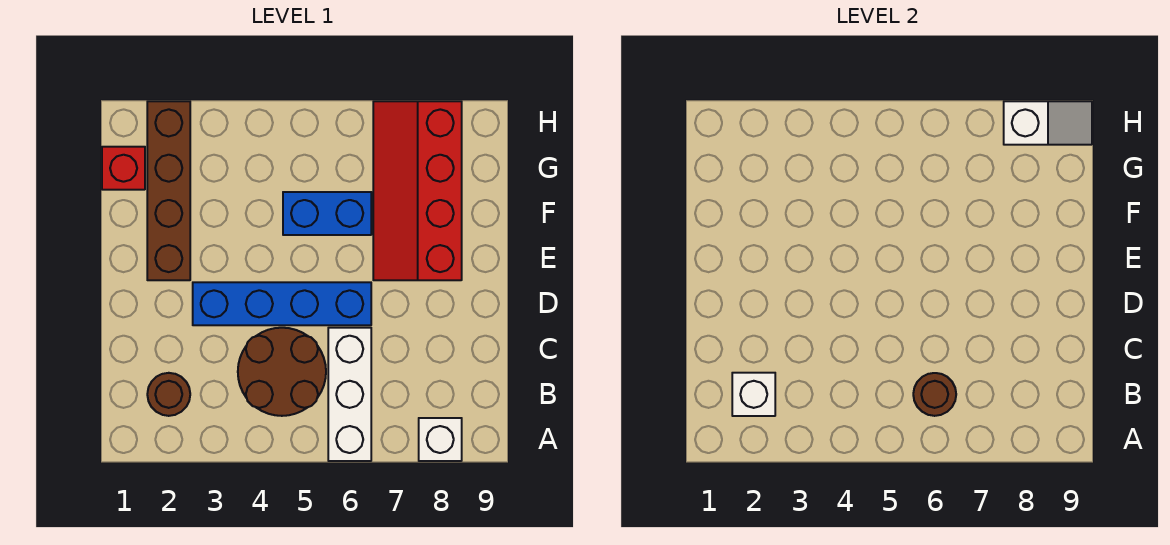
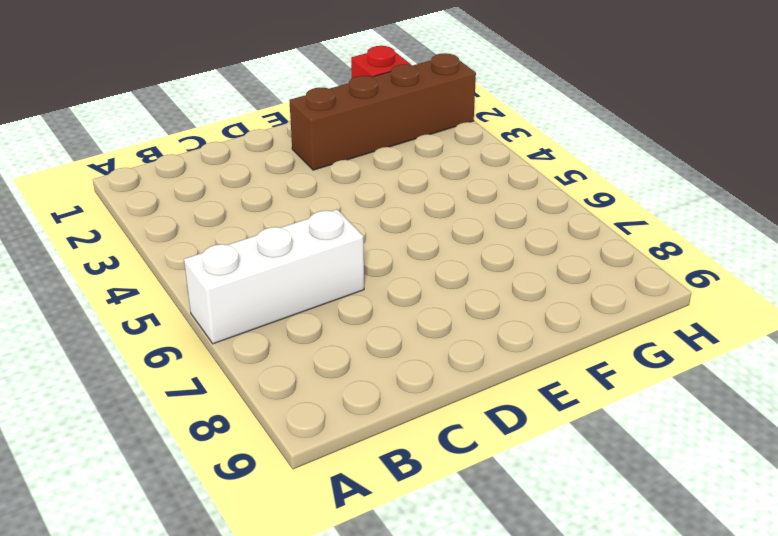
none -> white 1x1 brick [419,418,462,461]
none -> brown 1x1 round brick [147,373,190,416]
none -> brown 2x2 round brick [238,328,326,416]

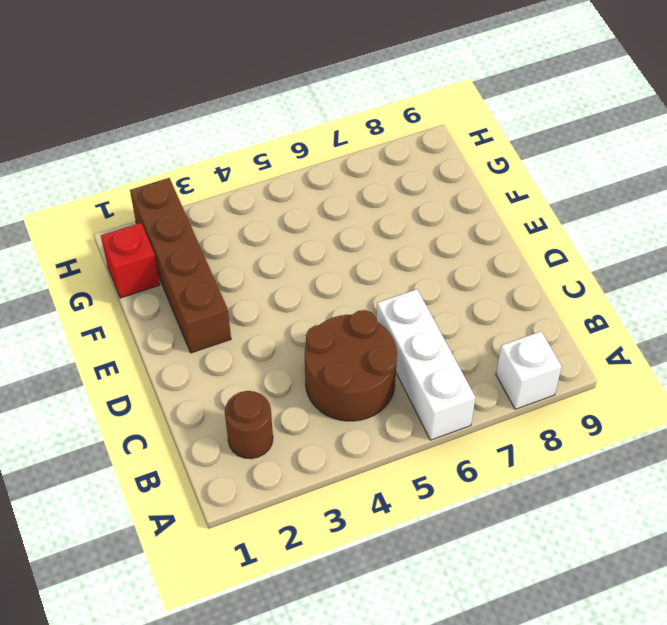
none -> blue 1x4 brick [193,282,371,325]
none -> red 2x4 slope [373,101,462,280]
none -> blue 1x2 brick [283,192,371,235]

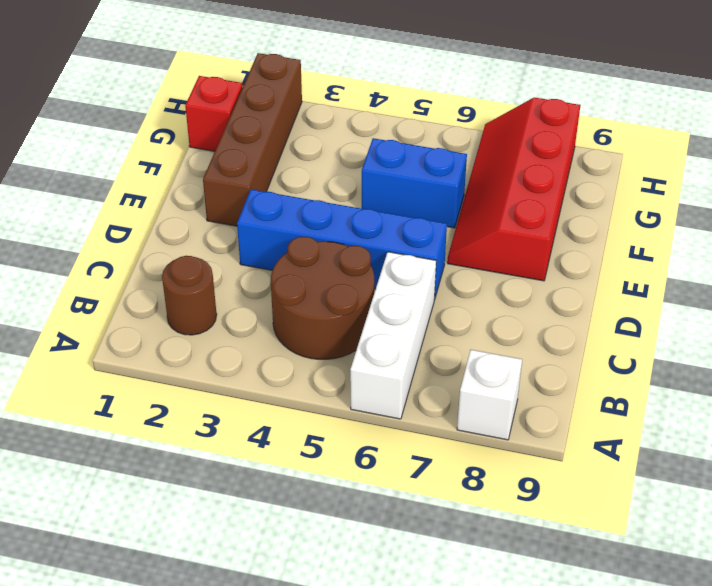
none -> white 1x1 brick [732,373,775,416]
none -> brown 1x1 round brick [913,373,956,416]
none -> white 1x2 slope [1004,101,1092,145]

